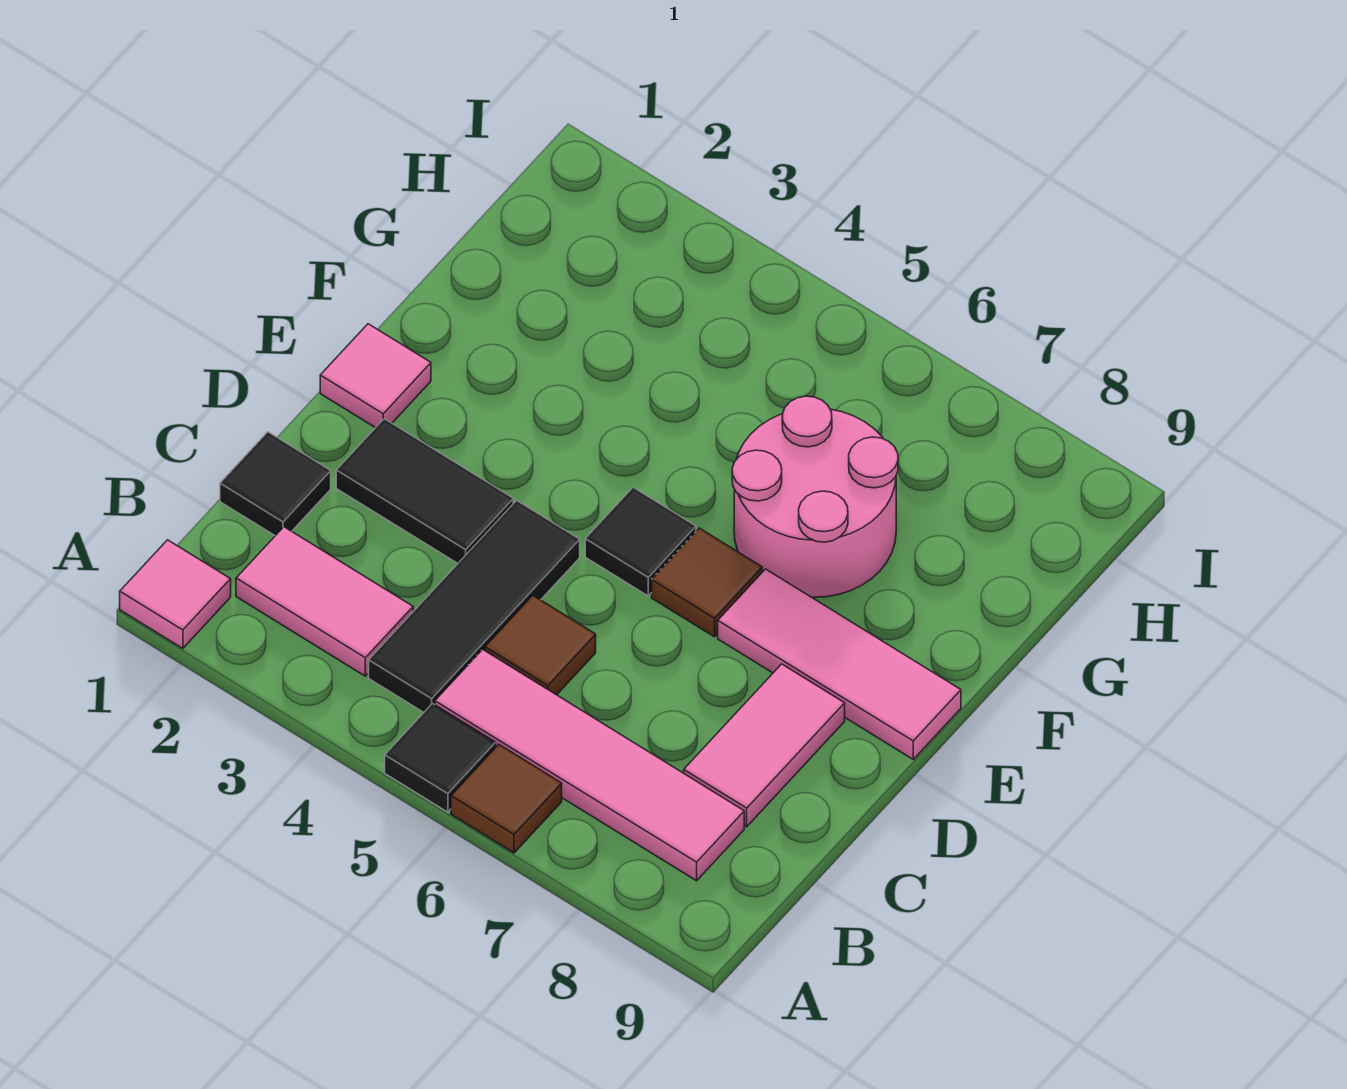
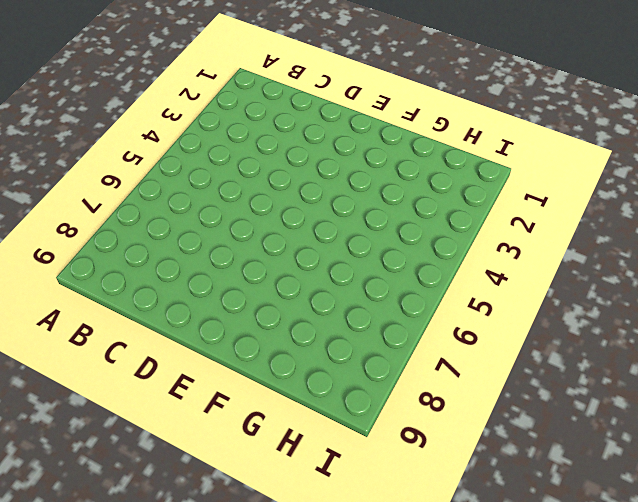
none -> pink 1x1 tile [120,540,231,649]
none -> black 1x1 tile [385,704,496,812]
none -> brown 1x1 tile [451,744,562,853]

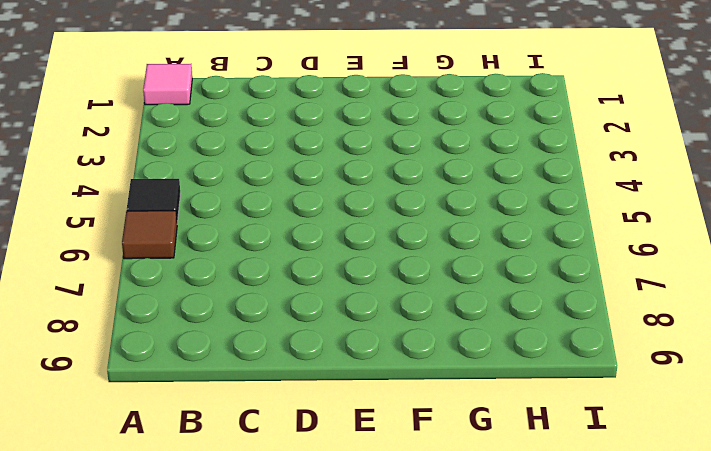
none -> pink 1x2 tile [236,527,413,676]
none -> black 1x3 tile [369,500,580,712]
none -> pink 1x4 tile [435,649,744,881]

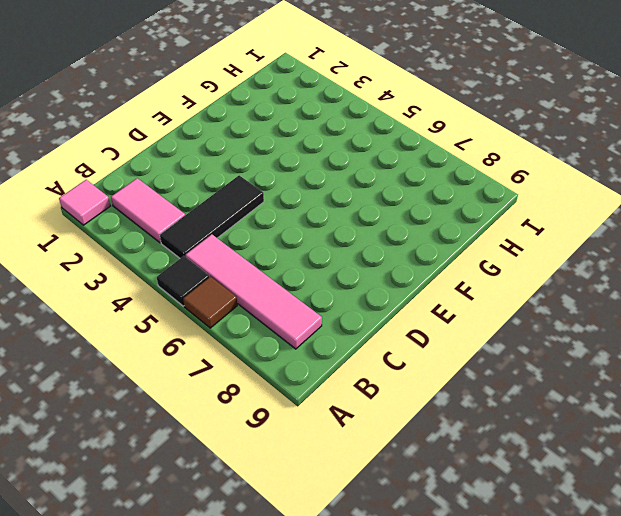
none -> black 1x1 tile [220,432,331,536]
none -> brown 1x1 tile [485,596,596,695]
none -> pink 1x2 tile [684,664,845,827]

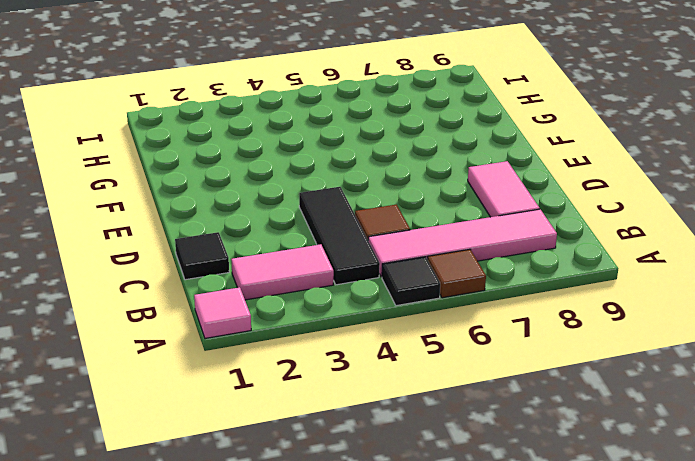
none -> black 1x2 tile [336,419,513,563]
none -> pink 1x1 tile [320,324,431,428]
none -> black 1x1 tile [585,487,696,596]

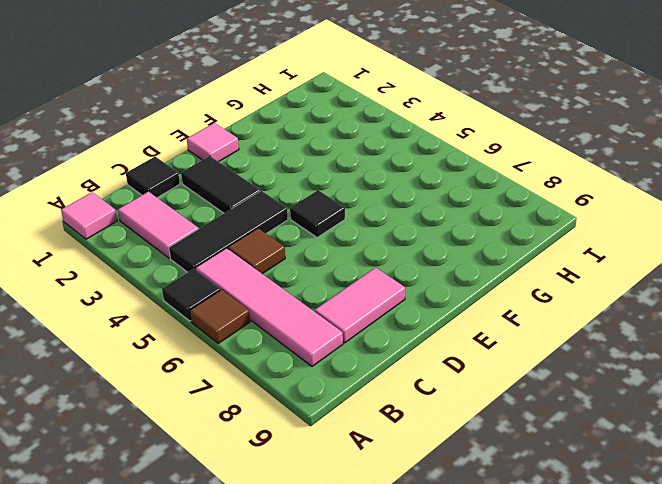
none -> brown 1x1 tile [652,528,762,637]
none -> pink 1x3 tile [718,569,961,759]
none -> pink 2x2 round brick [732,396,898,597]

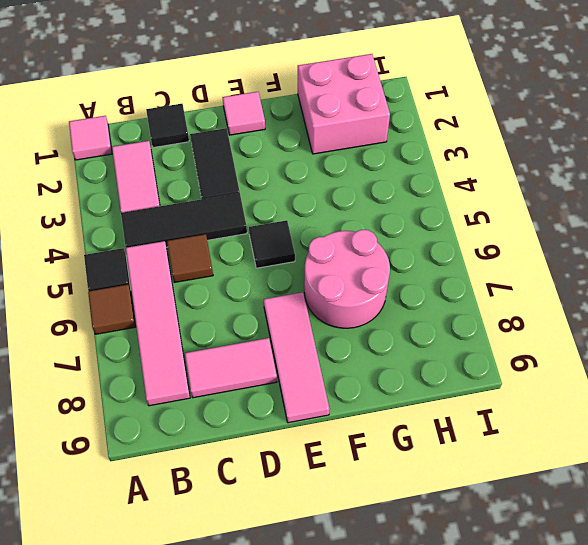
pink 2x2 brick [298,54,390,154] -> none
none -> brown 1x1 tile [652,528,762,637]

